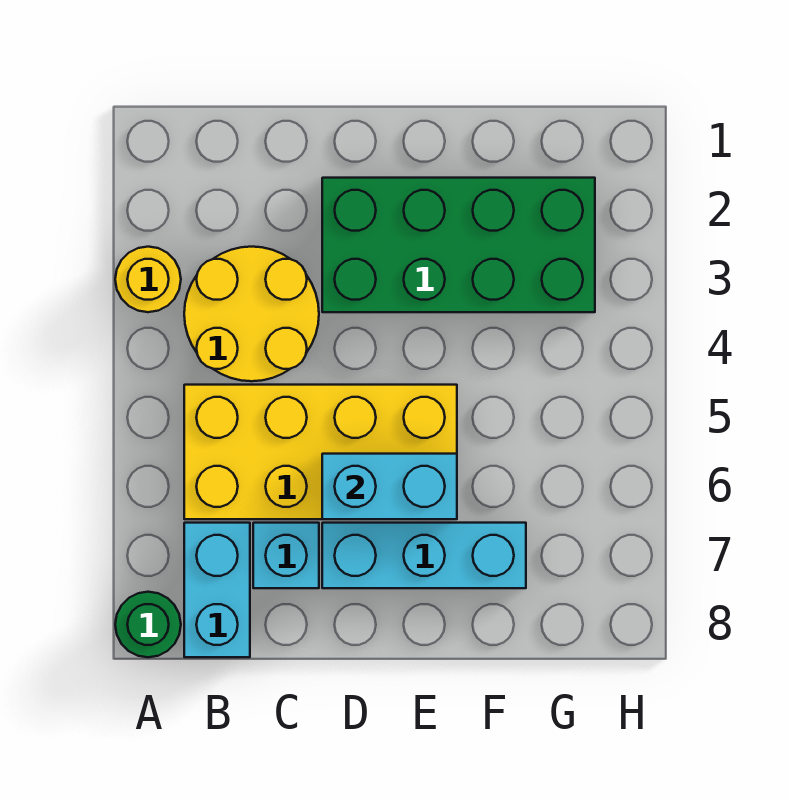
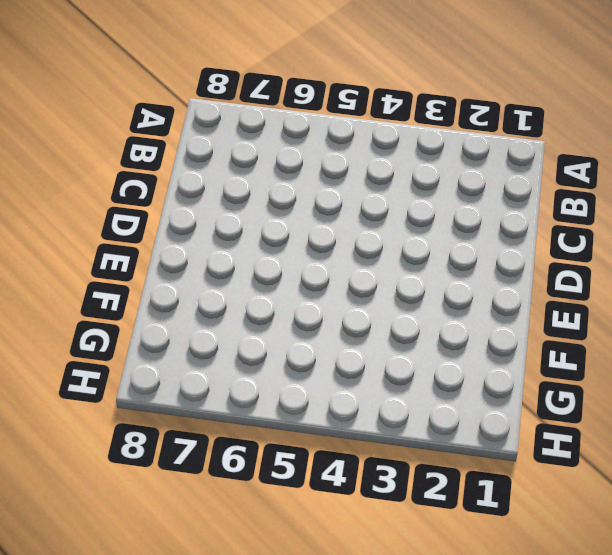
none -> yellow 1x1 round brick [115,247,181,312]
none -> green 1x1 round brick [115,592,181,657]

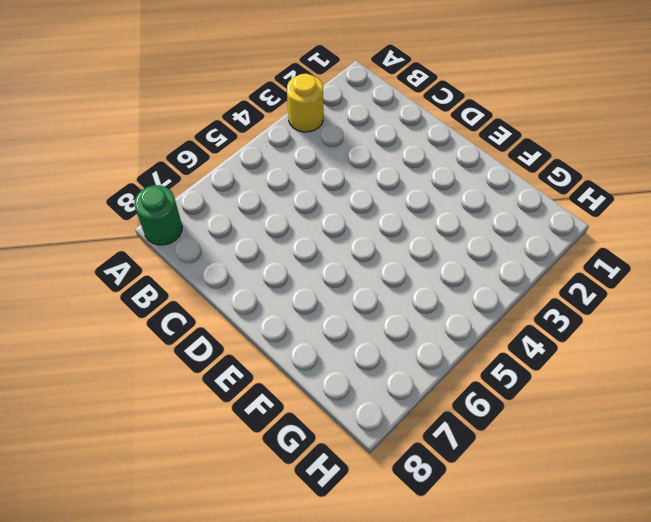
none -> yellow 2x2 round brick [184,247,319,381]
none -> yellow 2x4 brick [184,385,457,519]

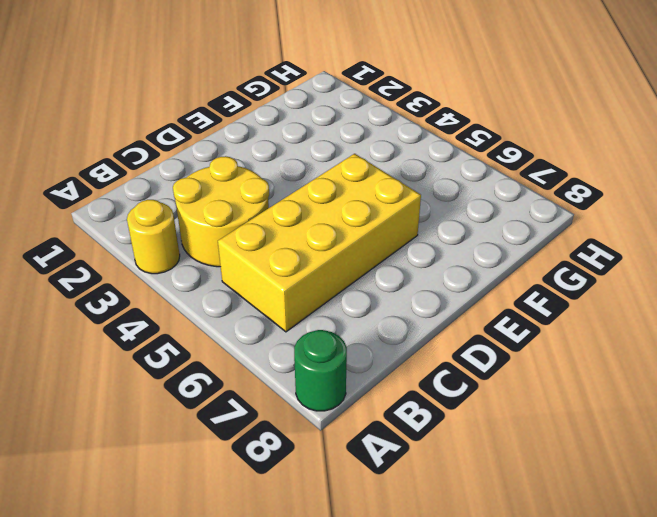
none -> cyan 1x2 brick [184,523,250,657]
none -> cyan 1x1 brick [253,523,319,588]

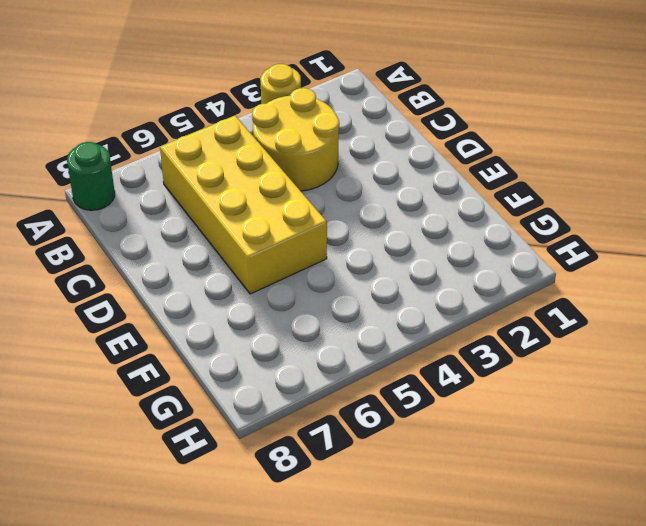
none -> cyan 1x2 brick [184,523,250,657]
none -> cyan 1x1 brick [253,523,319,588]

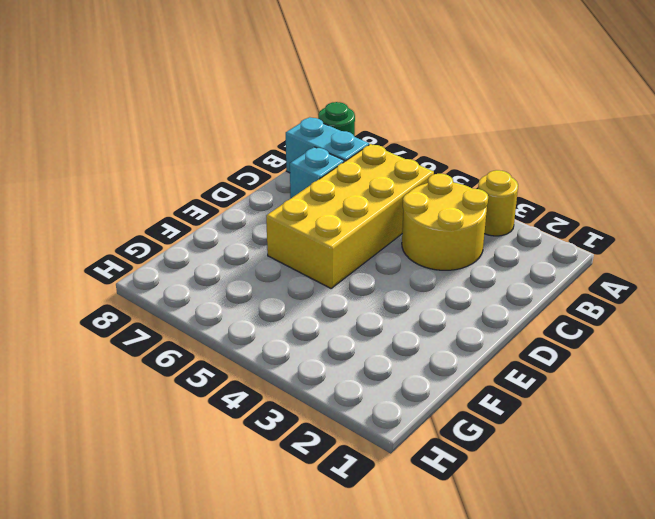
none -> green 2x4 brick [322,178,595,312]
none -> cyan 1x3 brick [322,523,526,588]

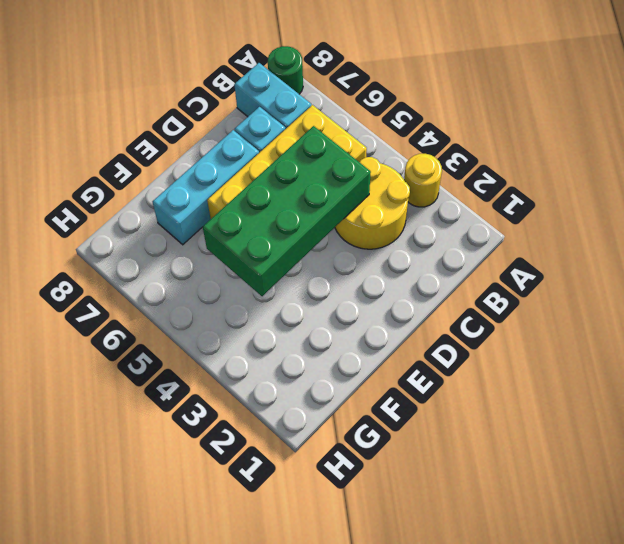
green 2x4 brick [203,126,371,296] -> green 2x4 brick moved to [322,178,595,312]
none -> cyan 1x2 brick [322,454,457,519]

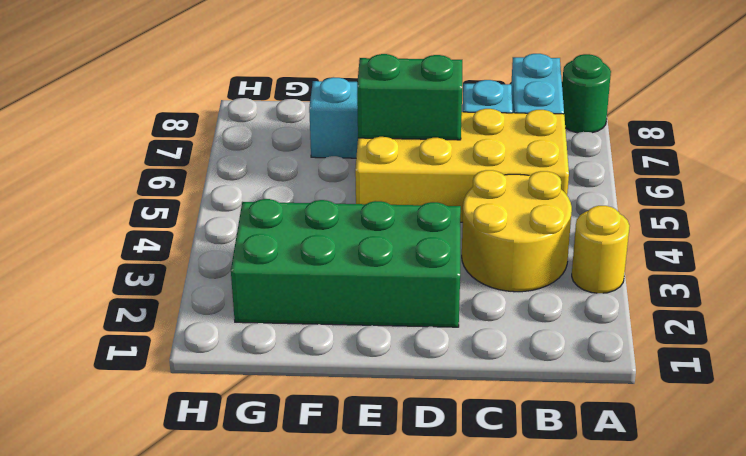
green 1x2 brick [357,54,462,140] -> cyan 1x2 brick [322,454,457,519]

